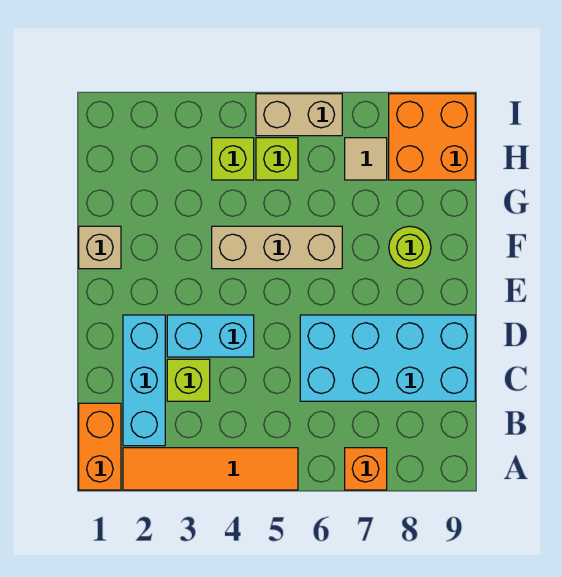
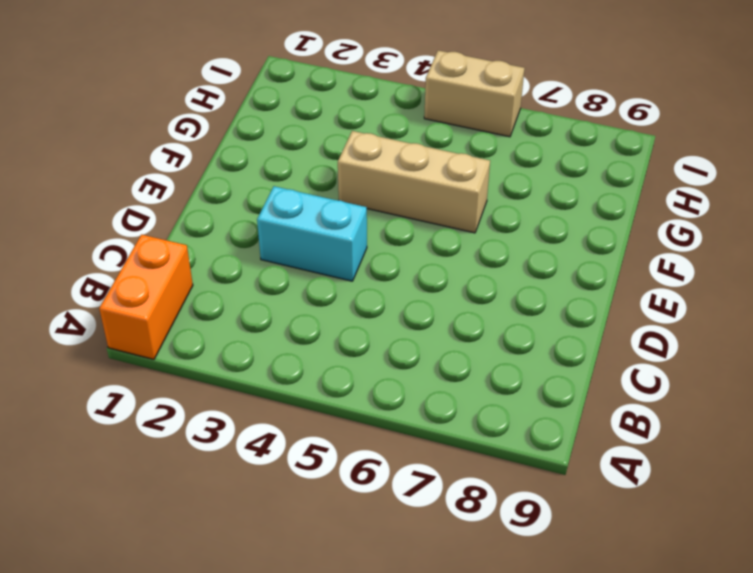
none -> orange 1x4 tile [123,448,298,490]
none -> orange 1x1 brick [345,448,387,490]
none -> cyan 1x3 brick [123,315,165,446]

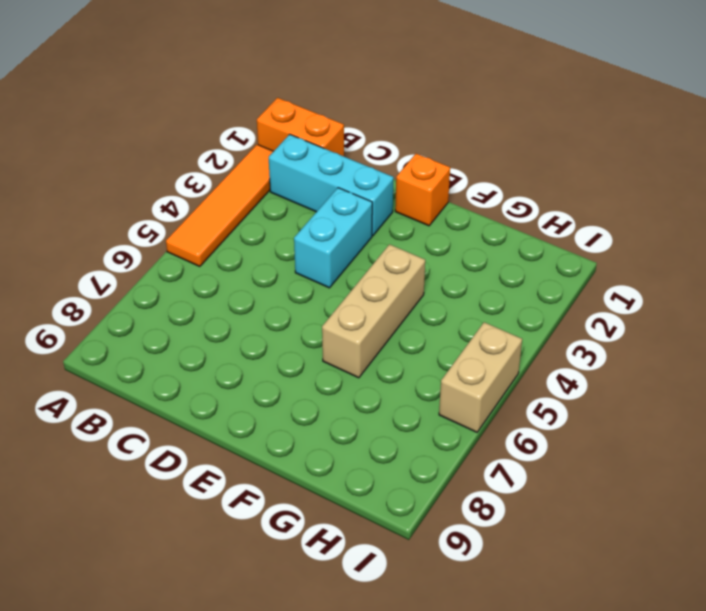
orange 1x1 brick [395,154,450,226] -> orange 1x1 brick moved to [345,448,387,490]
none -> lime 1x1 brick [167,359,210,401]
none -> cyan 2x4 brick [300,315,475,401]
none -> tan 1x1 brick [79,226,121,269]

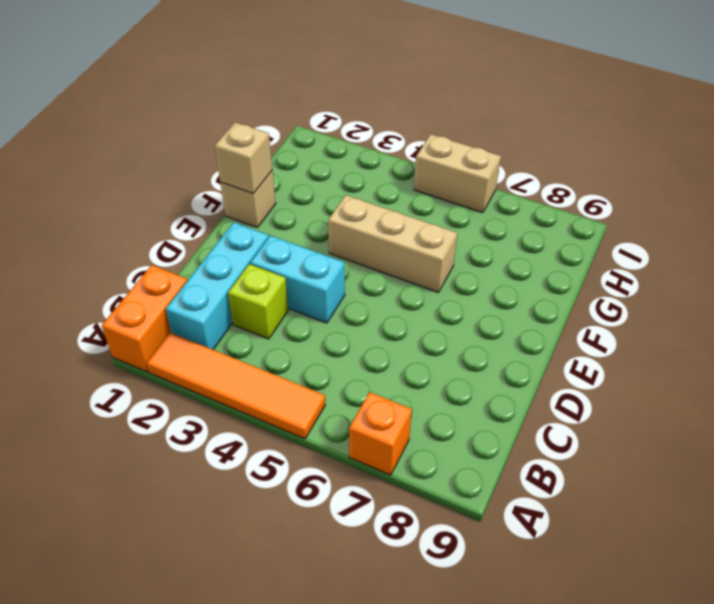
tan 1x1 brick [215,122,272,194] -> none
none -> cyan 2x4 brick [300,315,475,401]
none -> lime 1x1 round brick [389,226,431,268]
none -> lime 1x1 brick [212,138,254,180]

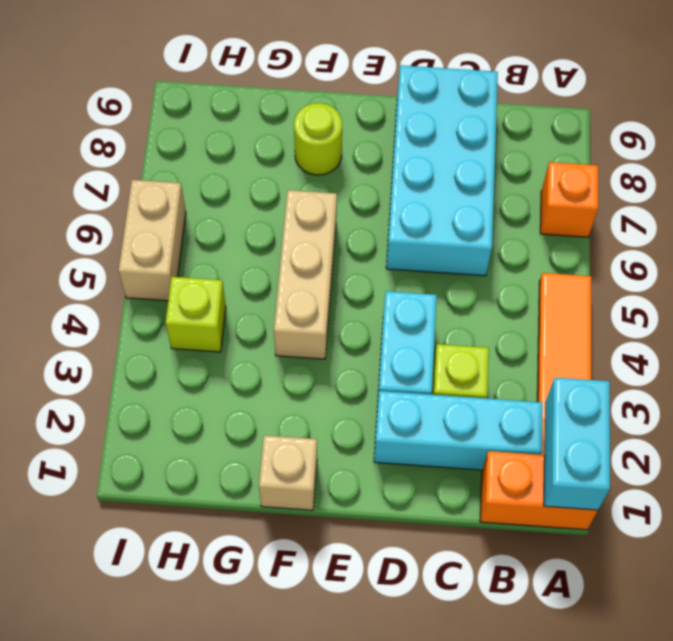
cyan 1x2 brick [544,377,610,510] -> none
none -> lime 1x1 brick [256,138,298,180]
none -> tan 1x1 tile [345,138,387,180]
none -> orange 2x2 brick [389,94,475,180]

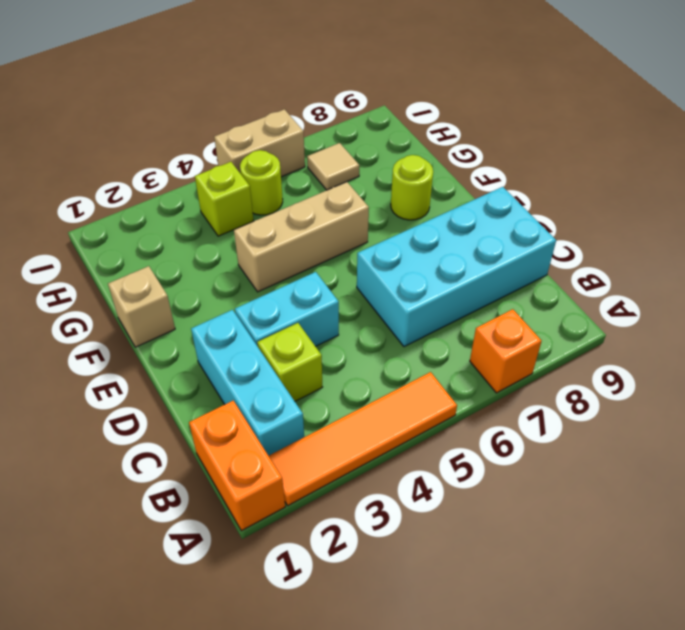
lime 1x1 round brick [240,150,283,215] -> lime 1x1 brick [256,138,298,180]
none -> orange 2x2 brick [389,94,475,180]

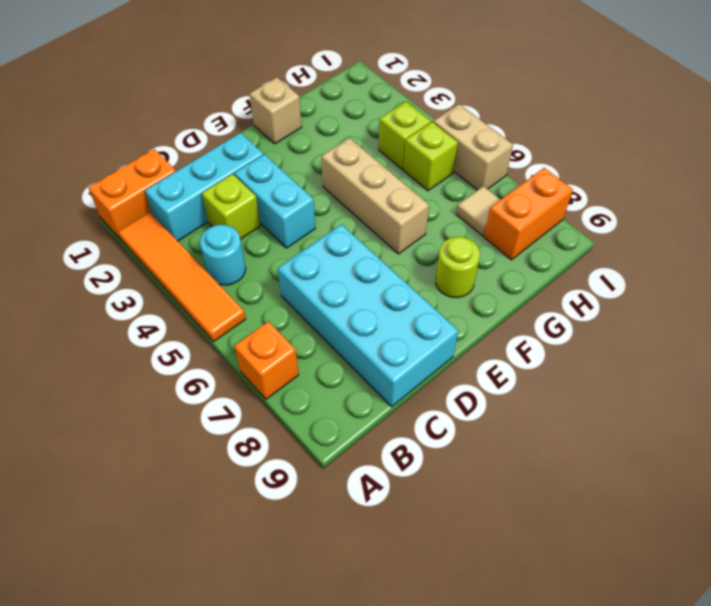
cyan 1x1 round brick [200,225,246,285] -> none
orange 1x2 brick [484,168,573,260] -> orange 2x2 brick [389,94,475,180]

